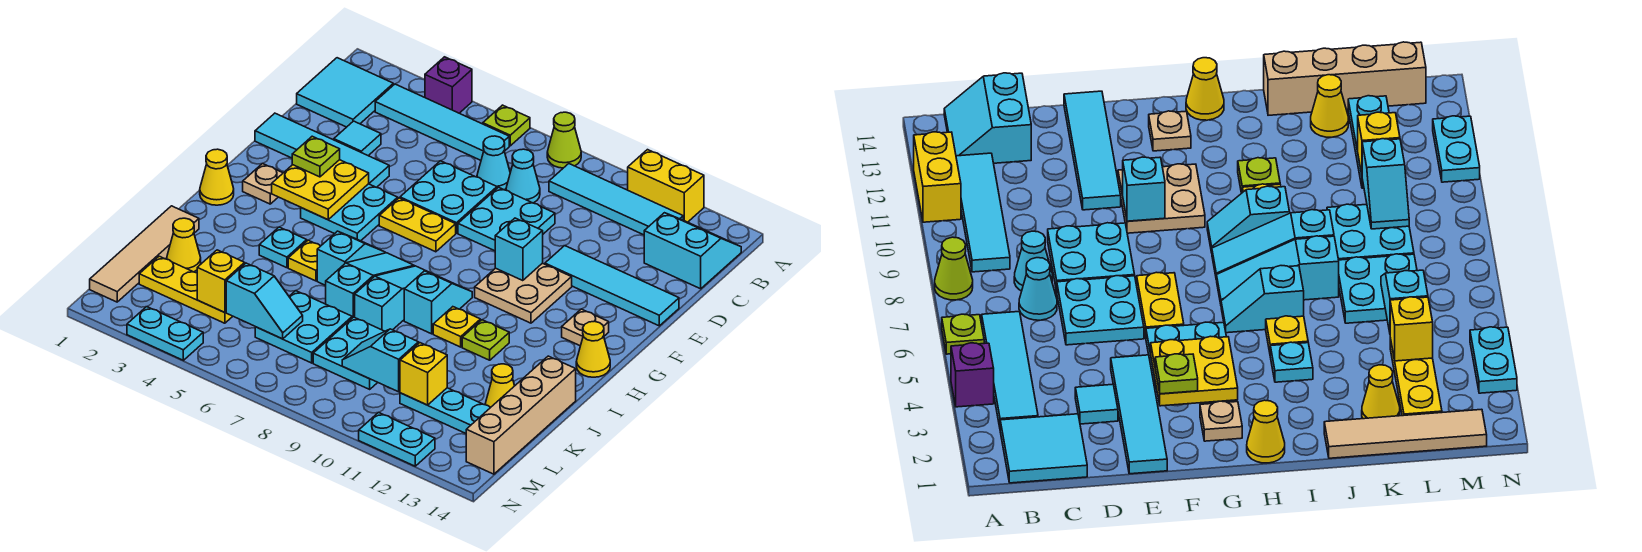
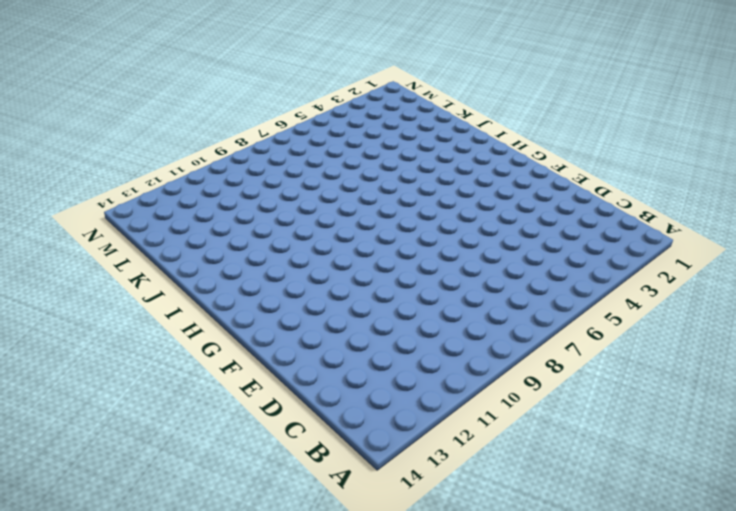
none -> purple 1x1 brick [425,57,472,113]
none -> lime 1x1 plate [483,105,530,146]
none -> lime 1x1 cone [547,112,581,168]
none -> yellow 1x2 brick [627,150,704,222]

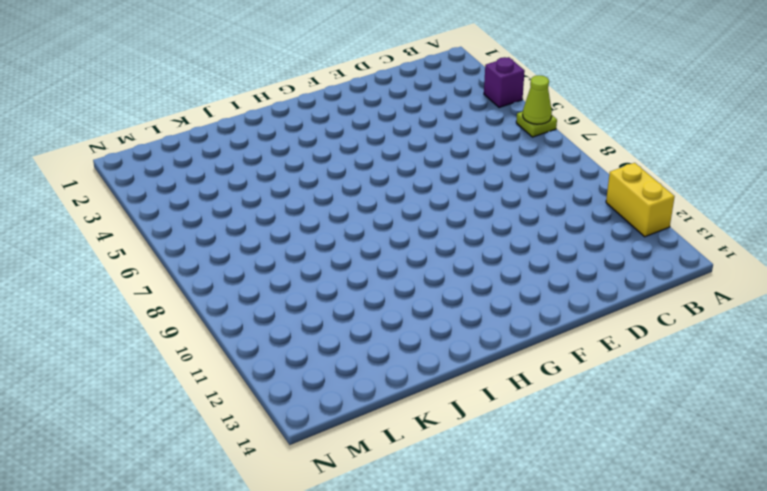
lime 1x1 cone [523,75,552,124] -> lime 1x1 cone moved to [547,112,581,168]
none -> cyan 2x2 tile [297,58,393,127]
none -> cyan 1x4 tile [375,84,509,160]
none -> cyan 1x4 tile [549,164,683,235]
none -> cyan 2x2 slope [644,213,741,289]

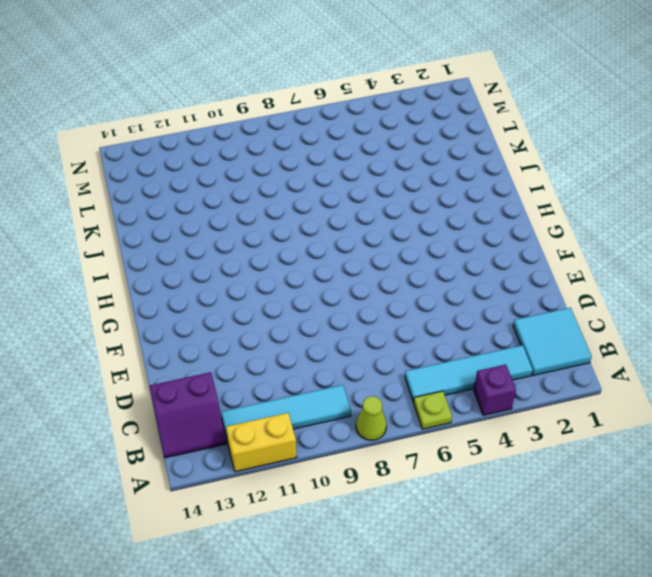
purple 2x2 slope [150,372,226,458] -> cyan 2x2 slope [644,213,741,289]
none -> cyan 1x1 cone [477,136,510,190]
none -> cyan 1x1 cone [506,149,540,203]
none -> cyan 1x1 tile [333,121,381,156]
none -> cyan 2x2 plate [400,161,497,233]

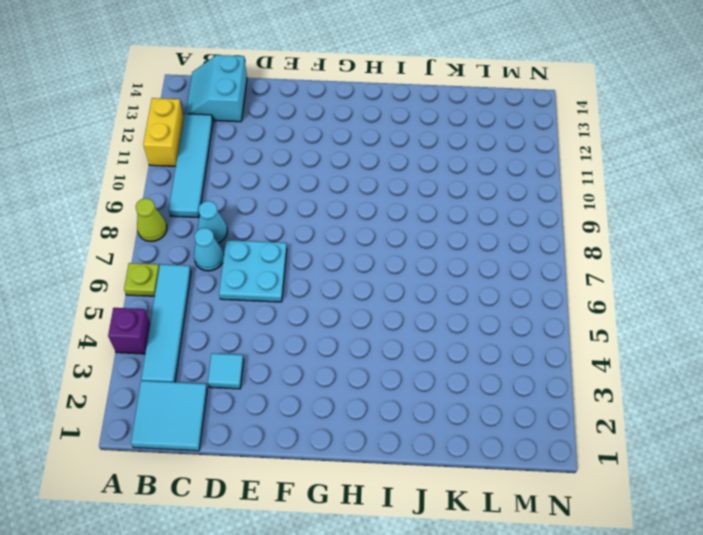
none -> cyan 2x2 plate [458,187,555,251]
none -> cyan 1x4 tile [255,113,389,187]
none -> cyan 1x4 tile [545,246,679,326]
none -> cyan 2x2 plate [301,184,398,241]

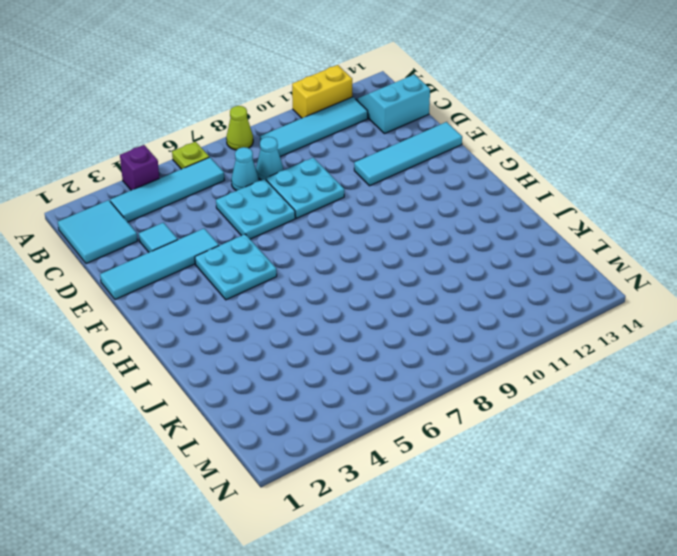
none -> yellow 1x2 plate [379,198,456,252]
none -> tan 2x2 plate [475,263,572,323]
none -> tan 1x1 plate [243,163,283,204]
none -> tan 1x1 plate [562,309,609,346]

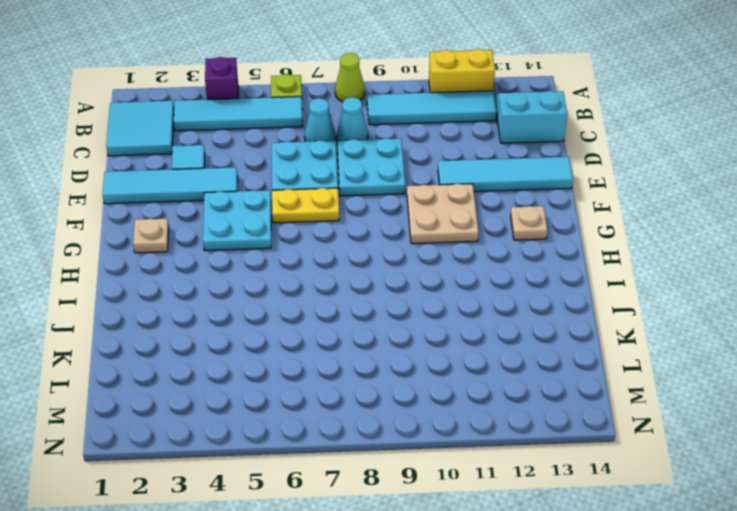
none -> yellow 1x1 cone [200,149,234,205]
none -> cyan 1x2 slope [317,231,385,285]
none -> cyan 1x3 slope [326,253,414,318]
none -> cyan 1x3 slope [355,266,435,331]

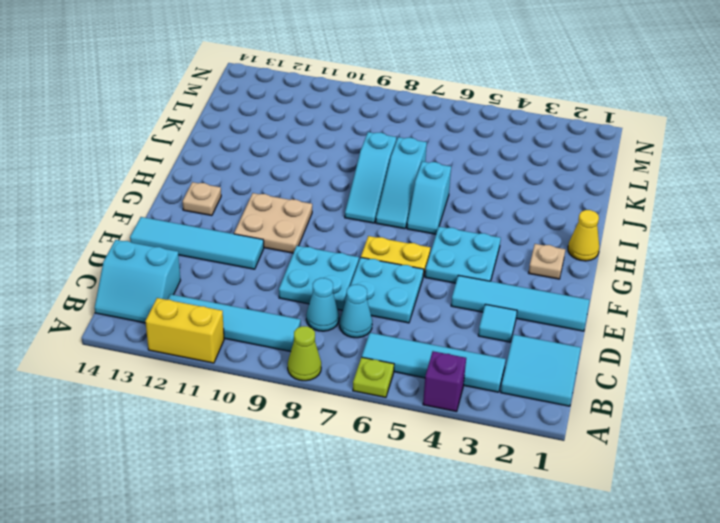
none -> cyan 1x2 slope [404,271,472,334]
none -> yellow 1x1 cone [576,321,610,377]
none -> cyan 1x1 plate [259,227,307,268]
none -> yellow 1x1 plate [288,240,320,281]

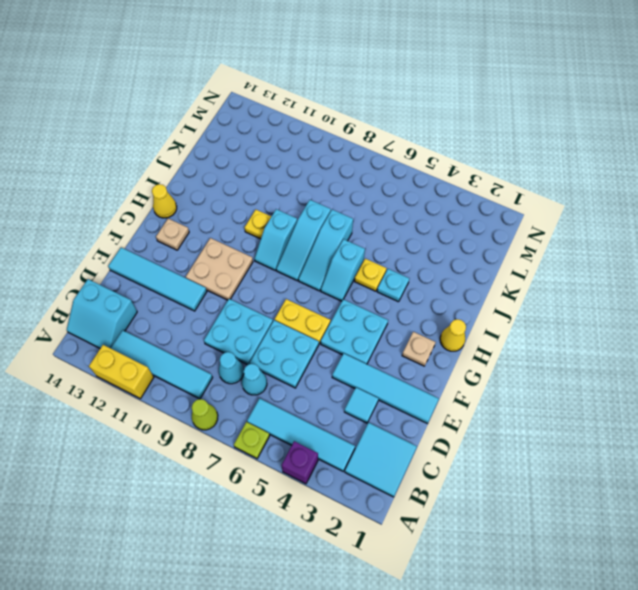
none -> lime 1x1 plate [462,320,509,360]
none -> tan 1x4 tile [90,206,199,302]
none -> tan 1x4 brick [466,356,576,474]
none -> yellow 1x1 cone [167,218,201,272]

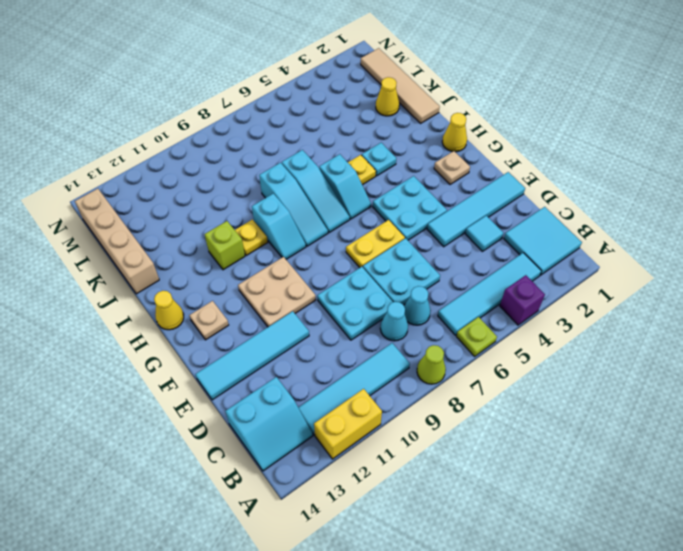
lime 1x1 brick [205,221,245,270] -> lime 1x1 plate [462,320,509,360]
none -> cyan 2x2 plate [255,291,352,363]
none -> cyan 2x2 plate [313,317,385,389]
none -> yellow 1x1 cone [485,364,515,408]
none -> yellow 1x3 plate [139,256,233,323]

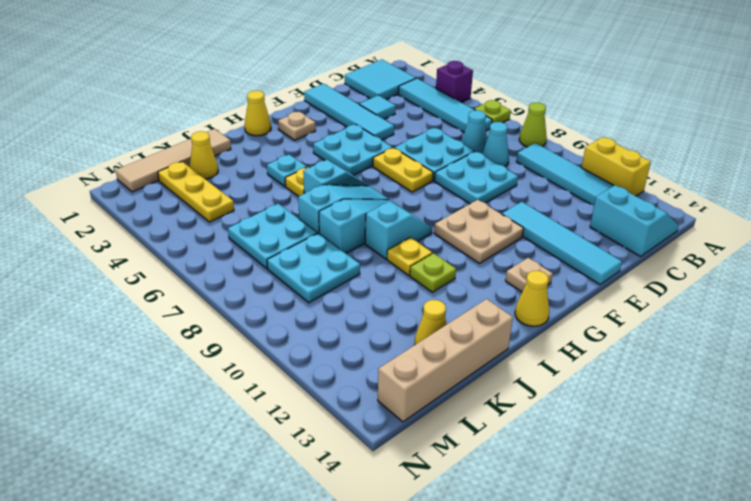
none -> cyan 1x3 plate [400,388,490,433]
none -> cyan 1x2 plate [127,307,203,360]
none -> cyan 1x2 plate [359,412,435,466]
none -> yellow 2x2 plate [272,160,369,220]

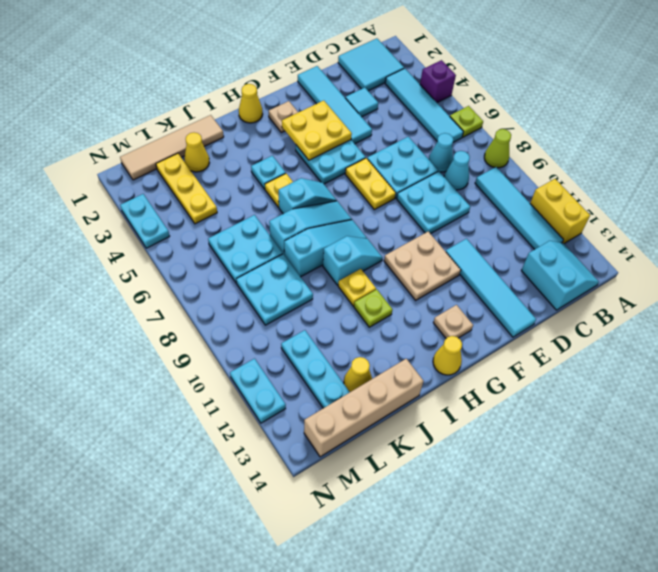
none -> cyan 1x1 brick [495,218,543,281]
none -> yellow 1x1 brick [197,250,245,313]
none -> cyan 1x2 slope [226,263,303,339]
none -> cyan 1x2 slope [342,329,418,392]

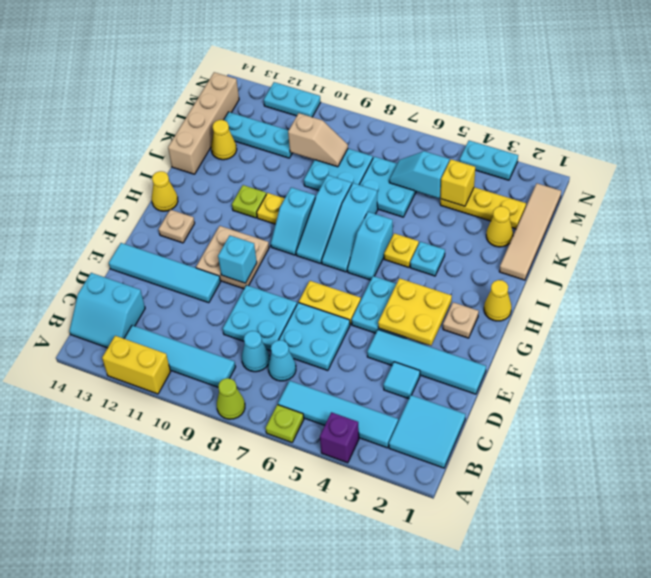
tan 1x2 slope [288,113,348,167] -> cyan 1x2 slope [342,329,418,392]
none -> yellow 1x1 brick [400,343,447,405]
none -> lime 1x1 plate [292,136,340,177]

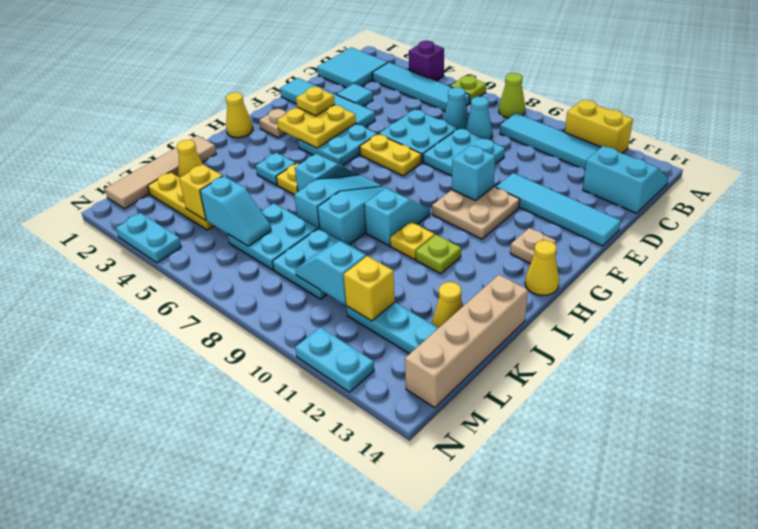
yellow 1x1 plate [296,87,335,116] -> lime 1x1 plate [292,136,340,177]

